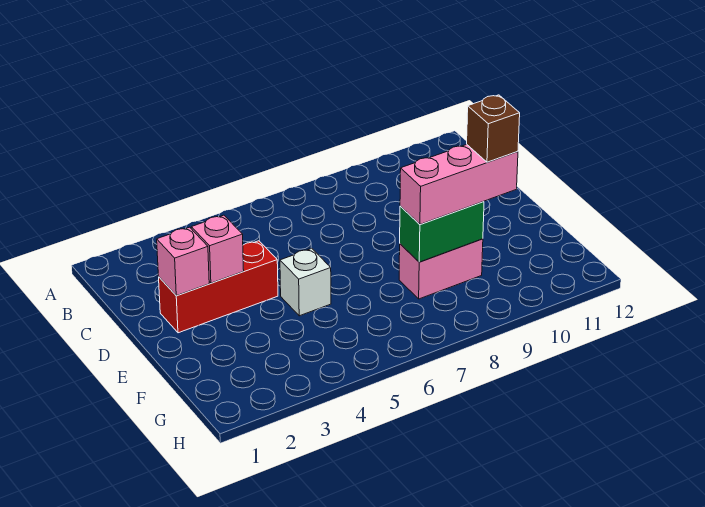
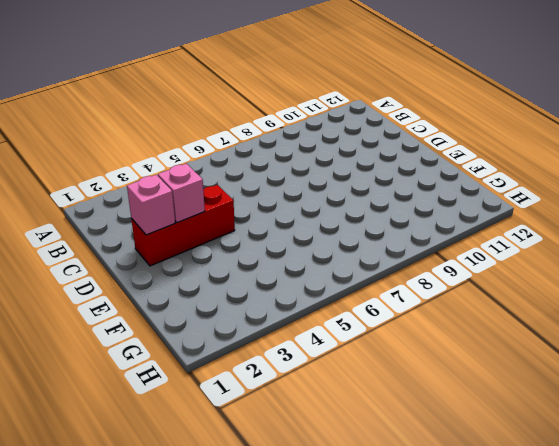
none -> white 1x1 brick [280,248,331,316]
none -> pink 1x2 brick [399,239,483,299]

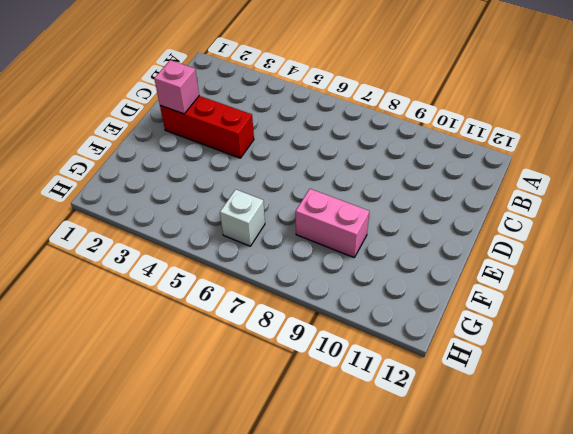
white 1x1 brick [220,189,265,246] -> white 1x1 brick moved to [280,248,331,316]
none -> pink 1x1 brick [191,215,244,283]
none -> green 1x2 brick [400,202,484,262]

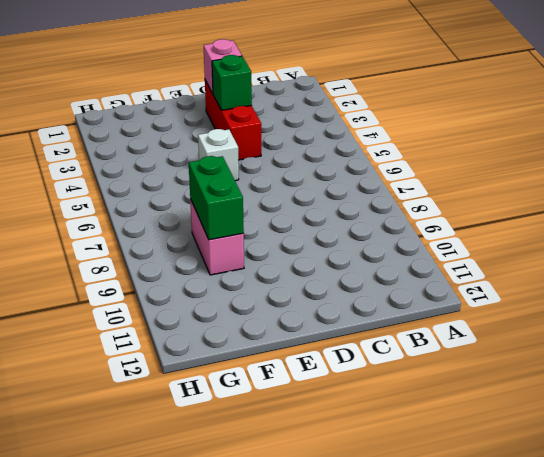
green 1x1 brick [212,55,252,110] -> pink 1x1 brick [191,215,244,283]
none -> pink 1x3 brick [400,145,518,224]
none -> brown 1x1 brick [467,95,520,162]

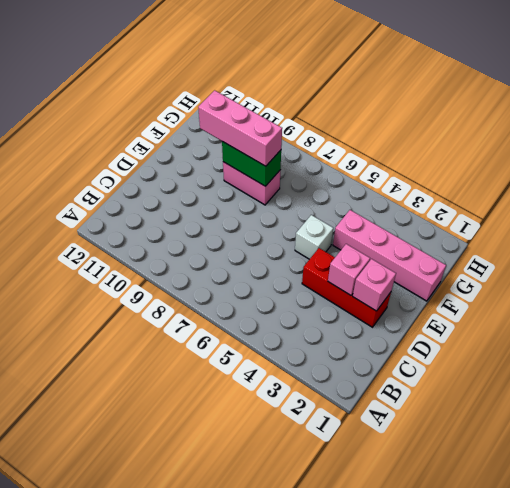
pink 1x4 brick [333,210,446,301] -> none
none -> brown 1x1 brick [467,95,520,162]

